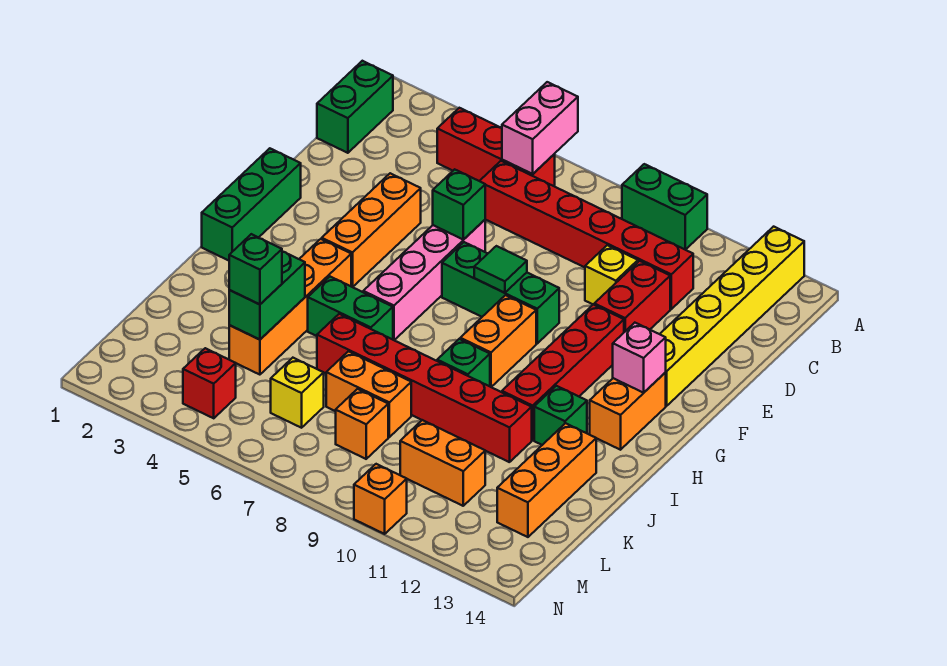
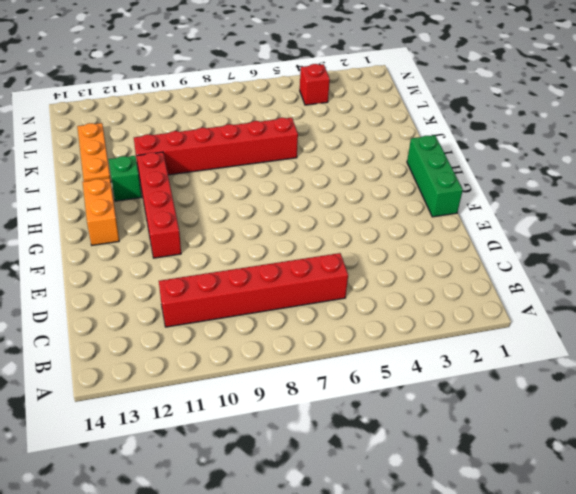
orange 1x3 plate [77,123,111,182] -> orange 1x3 brick [497,423,596,537]
none -> green 1x2 brick [622,164,707,250]
none -> yellow 1x6 brick [660,227,804,406]
none -> green 1x2 brick [317,61,393,153]
none -> red 1x3 brick [437,108,555,186]

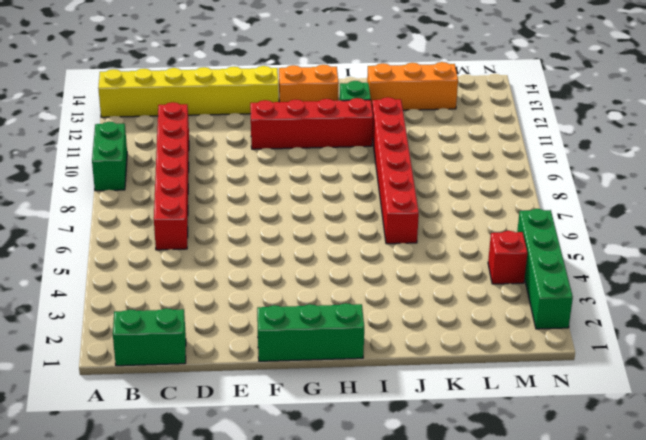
green 1x4 brick [517,209,573,329] -> none
none -> red 1x3 brick [437,108,555,186]
none -> yellow 1x1 brick [585,245,638,305]
none -> red 1x2 brick [594,261,670,332]
none -> orange 1x3 brick [322,173,421,287]

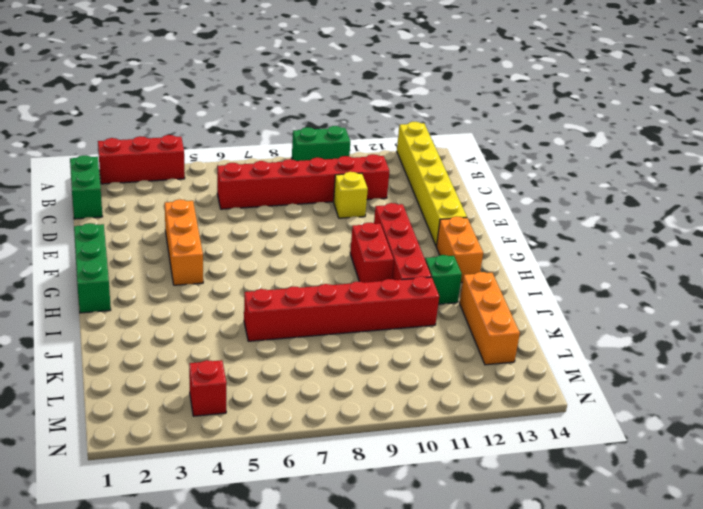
red 1x3 brick [98,135,185,184] -> red 1x3 brick moved to [437,108,555,186]
red 1x2 brick [350,223,394,283] -> red 1x2 brick moved to [594,261,670,332]
none -> pink 1x4 brick [363,220,485,340]
none -> green 1x3 brick [442,242,559,343]
none -> orange 1x2 brick [460,295,536,387]
none -> orange 1x4 brick [229,239,351,375]

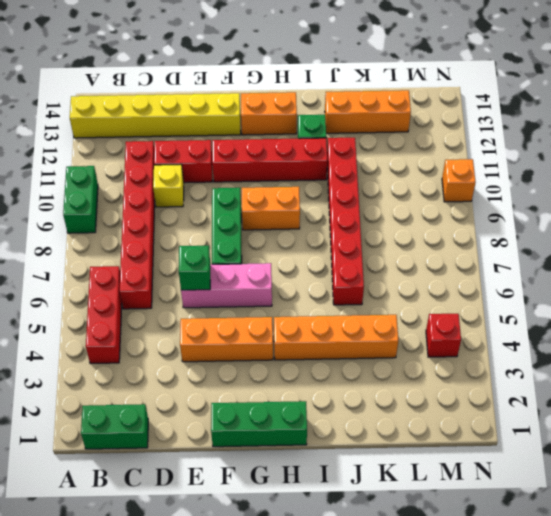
pink 1x3 brick [181,263,272,308] -> pink 1x4 brick [363,220,485,340]
none -> green 1x2 brick [308,277,393,340]
none -> green 1x1 brick [437,339,490,386]
none -> orange 1x2 brick [326,351,411,437]
none -> yellow 1x1 brick [271,358,324,428]

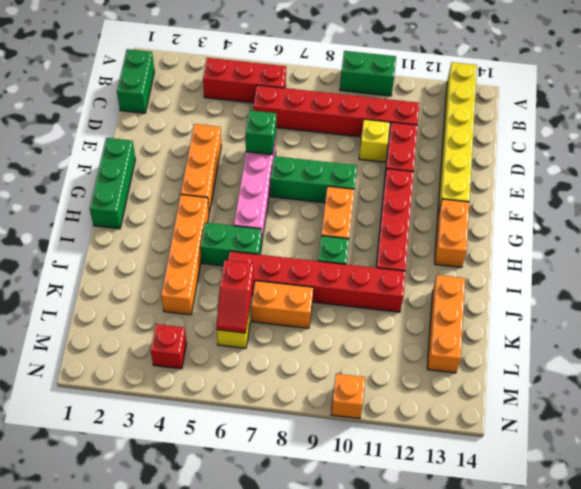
red 1x2 slope [217,260,254,333] -> none
none -> green 1x1 brick [534,386,587,445]
none -> orange 1x1 brick [336,389,388,459]
none -> orange 1x2 brick [400,420,485,506]
none -> pink 1x2 brick [502,82,578,174]

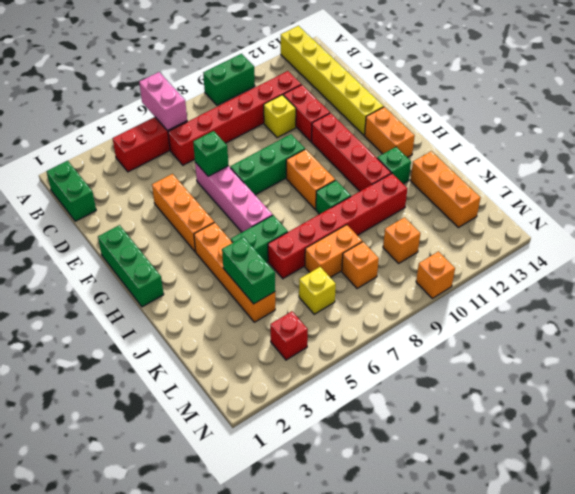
orange 1x1 brick [383,217,420,263] -> orange 1x2 brick [400,420,485,506]
none -> green 1x1 tile [474,246,527,293]
none -> pink 1x1 brick [613,323,666,393]
none -> green 1x1 brick [229,234,282,304]

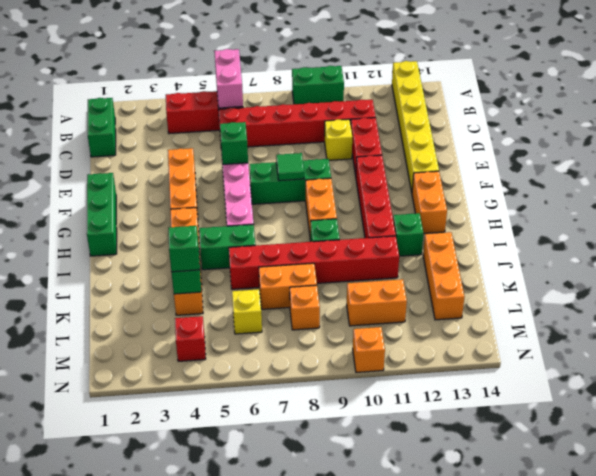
none -> pink 1x1 brick [613,323,666,393]

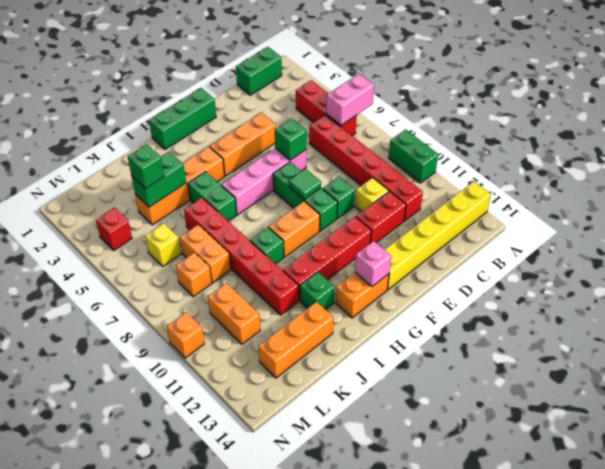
green 1x1 brick [323,176,355,218] -> none

